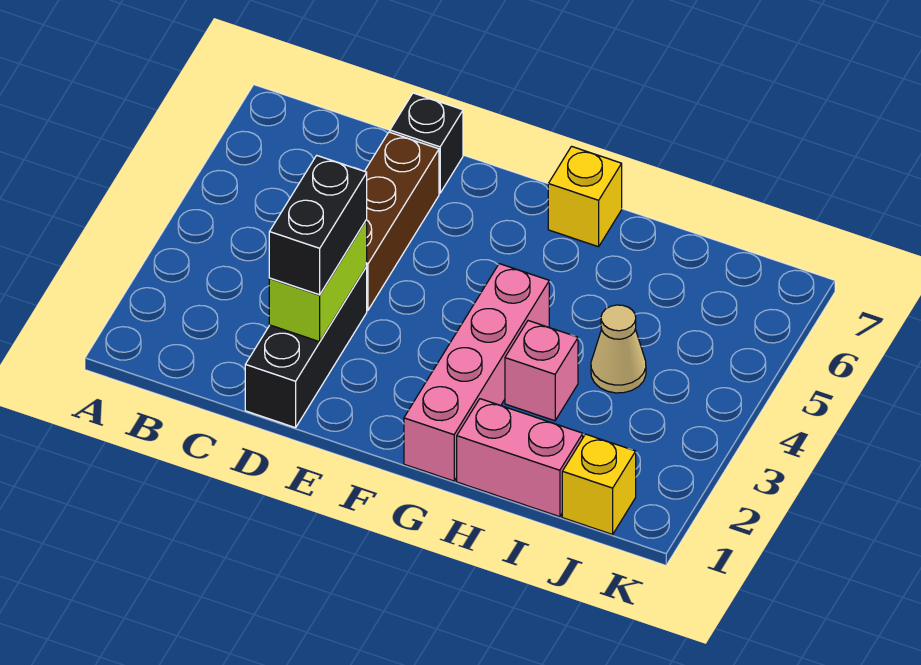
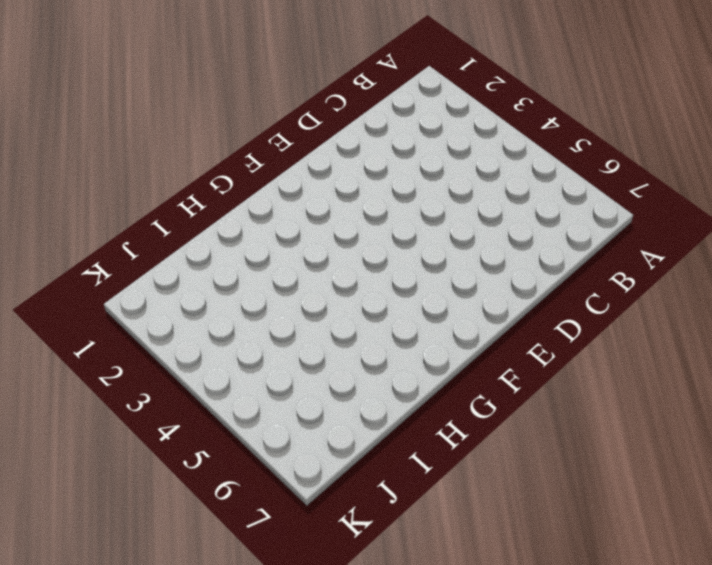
none -> black 1x3 brick [245,266,367,428]
none -> brown 1x3 brick [365,132,439,311]

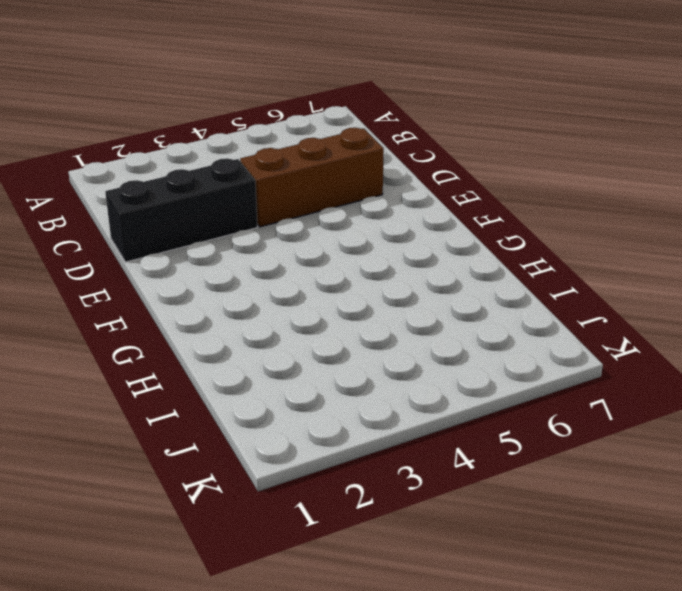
none -> black 1x1 brick [390,93,463,193]
none -> pink 1x4 brick [404,264,549,481]

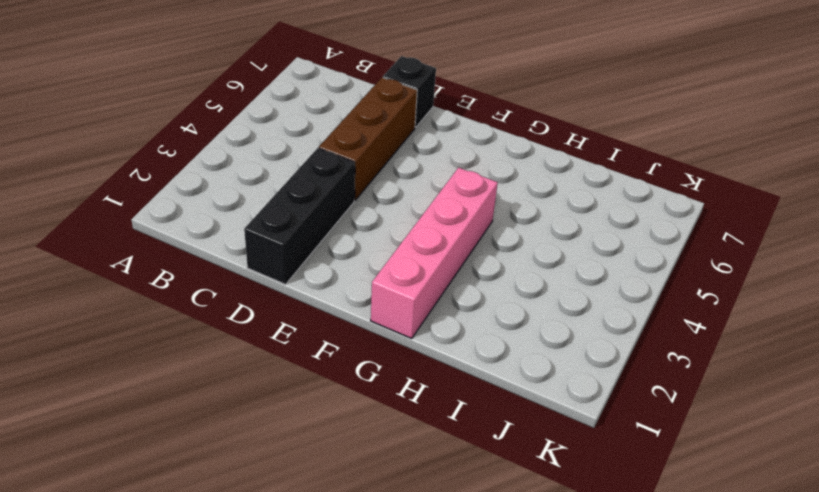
none -> yellow 1x1 brick [548,146,622,247]
none -> pink 1x2 brick [457,399,583,517]

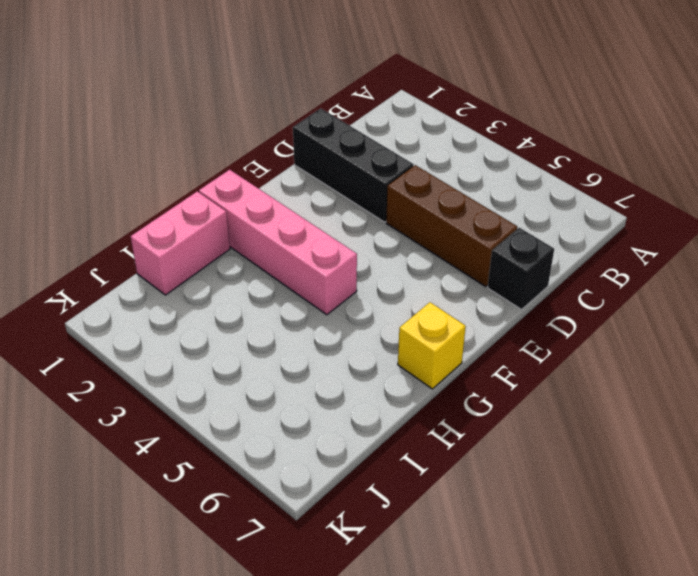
none -> pink 1x1 brick [505,321,578,421]
none -> tan 1x1 cone [591,305,646,393]

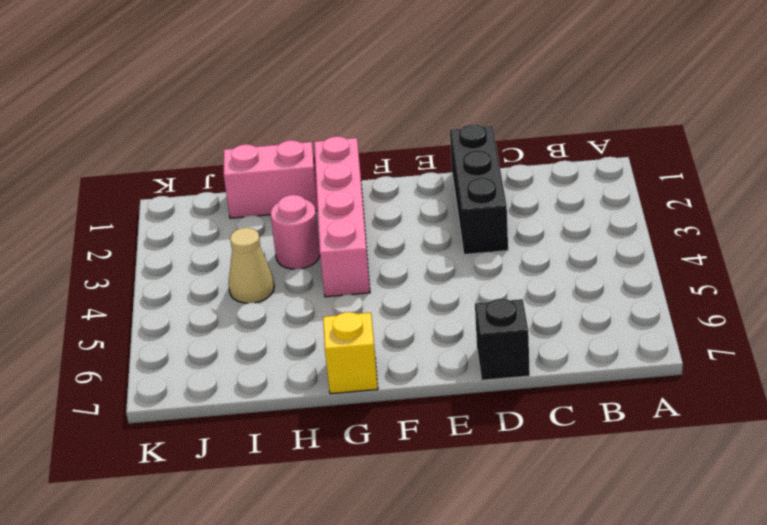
pink 1x1 round brick [270,195,320,269] -> pink 1x1 brick [505,321,578,421]
none -> brown 1x3 brick [365,132,439,311]
none -> yellow 1x1 brick [562,434,636,534]

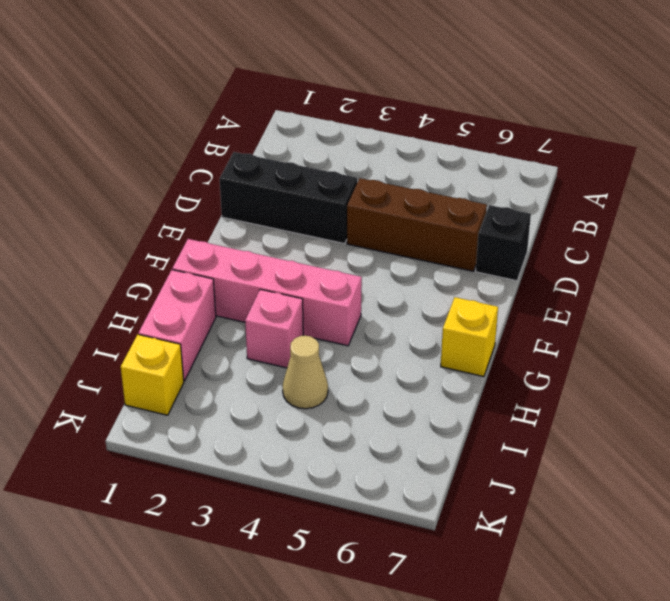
none -> lime 1x2 brick [269,220,367,342]
none -> black 1x2 brick [269,156,367,295]

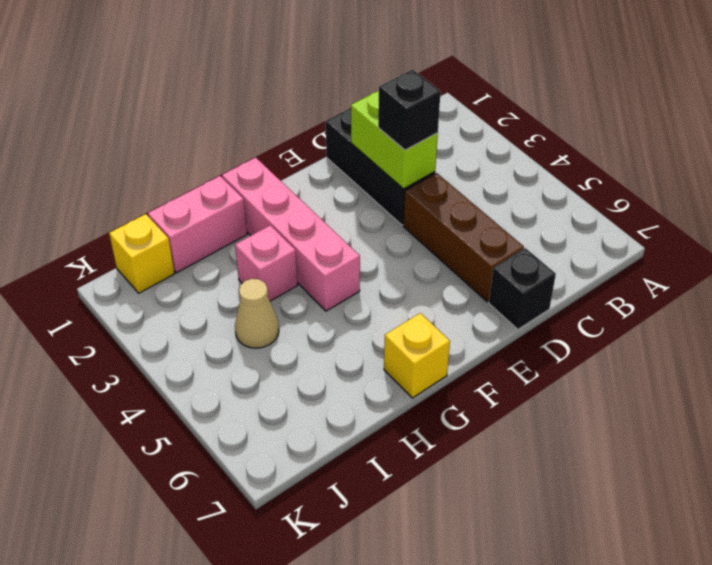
black 1x1 brick [378,69,441,150] -> black 1x2 brick [269,156,367,295]

